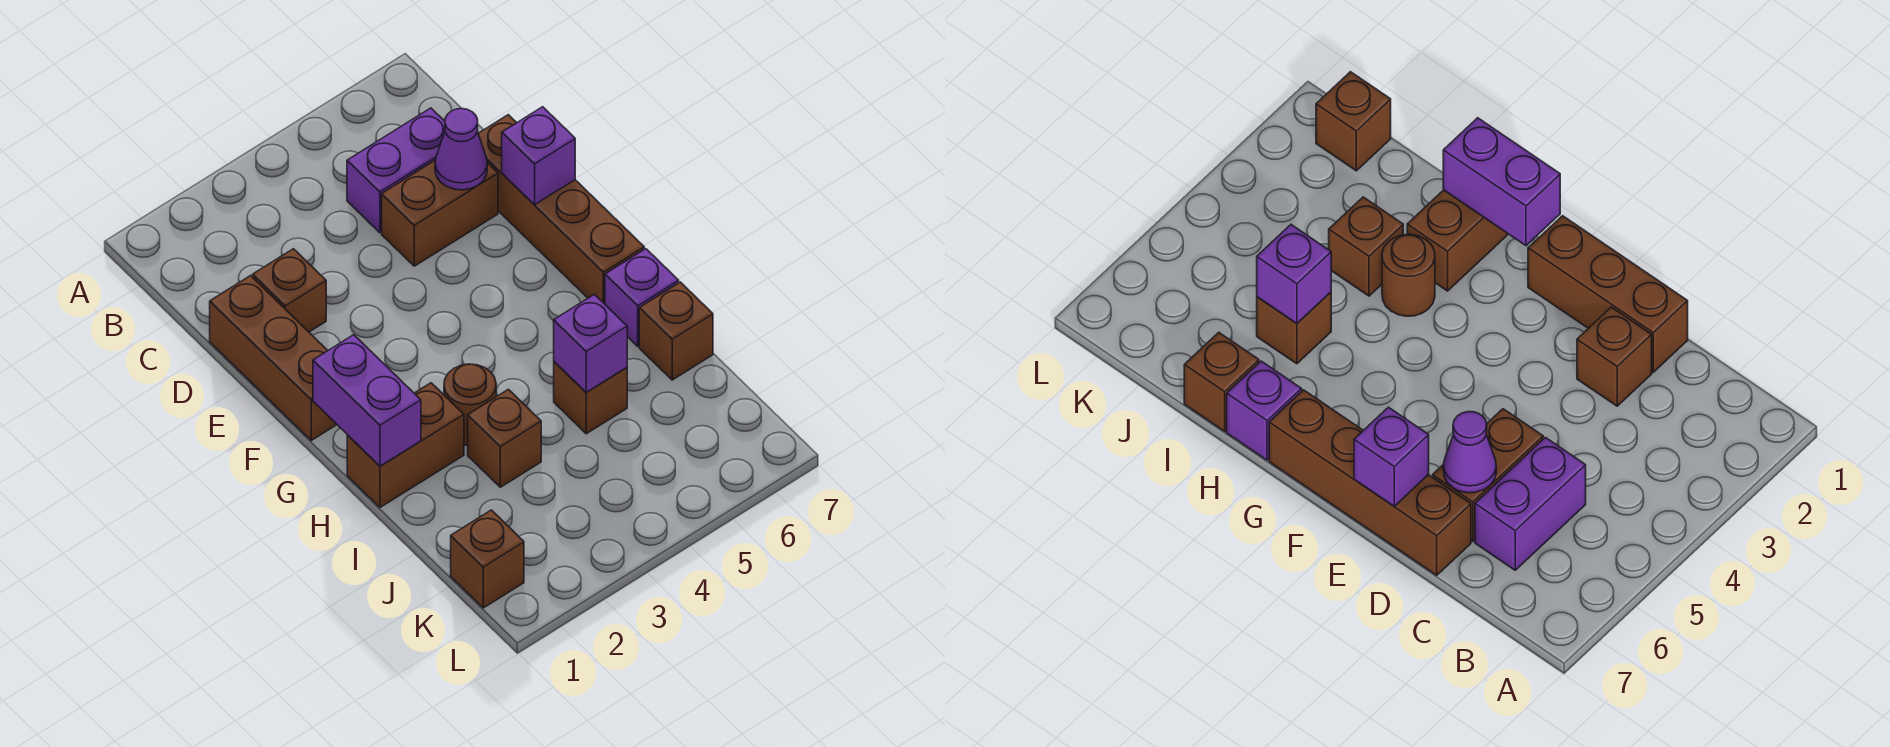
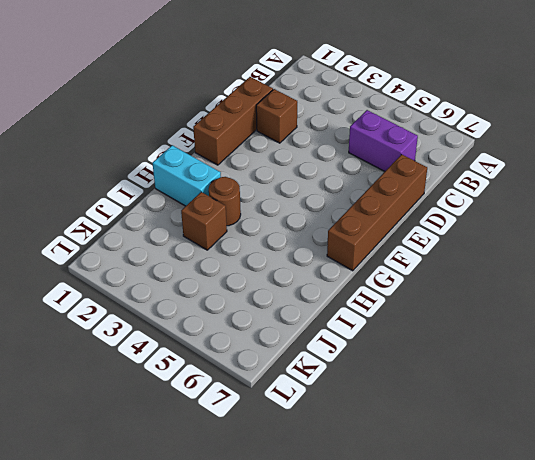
cyan 1x2 brick [153,145,221,206] -> brown 1x2 brick [347,383,464,507]
none -> brown 1x2 brick [382,160,498,266]
none -> purple 1x1 brick [605,249,679,346]
none -> brown 1x1 brick [554,362,627,434]

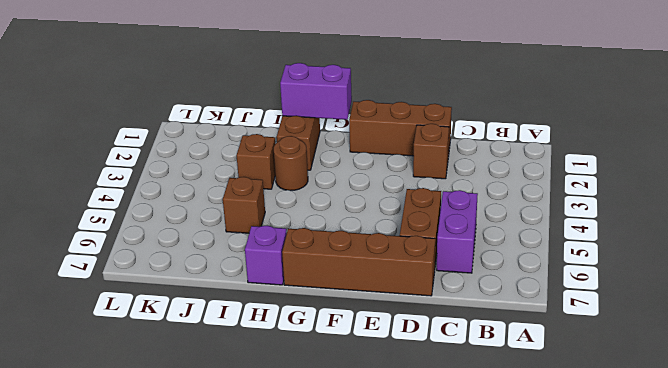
none -> brown 1x1 brick [639,282,713,380]
none -> brown 1x1 brick [451,510,524,608]
none -> purple 1x1 cone [435,109,487,190]

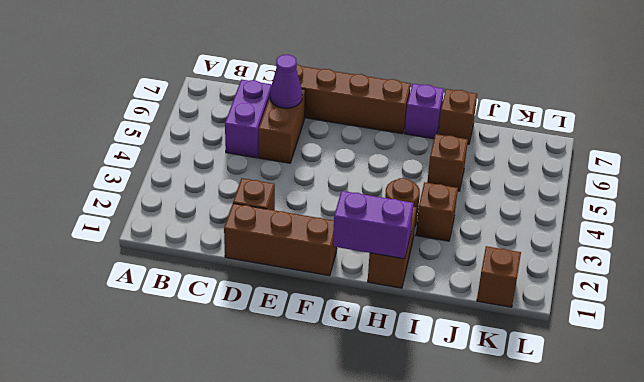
none -> purple 1x1 brick [502,107,575,205]
none -> purple 1x1 brick [554,294,627,392]

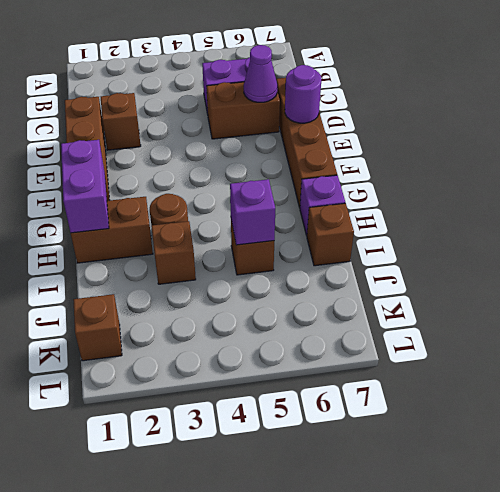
purple 1x1 round brick [285,65,321,123] -> purple 1x1 brick [502,107,575,205]

